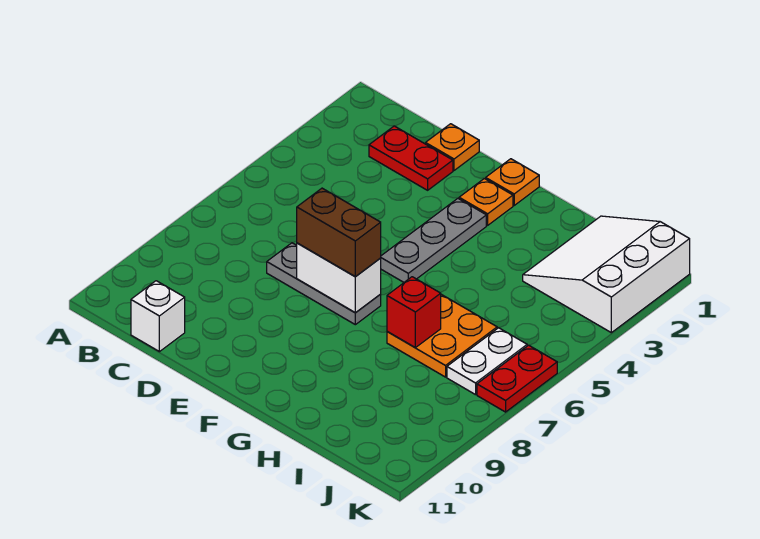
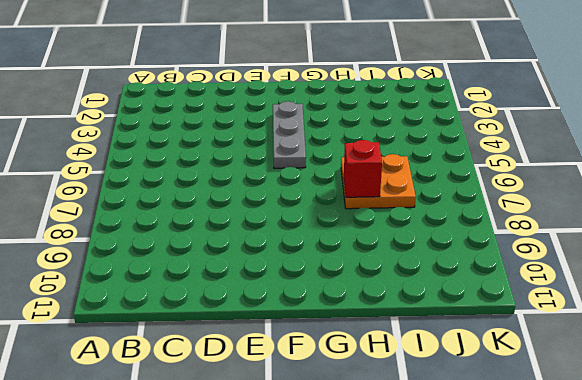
none -> red 1x2 plate [369,126,453,190]
none -> white 1x1 brick [131,281,185,352]
none -> orange 1x1 plate [426,124,479,170]

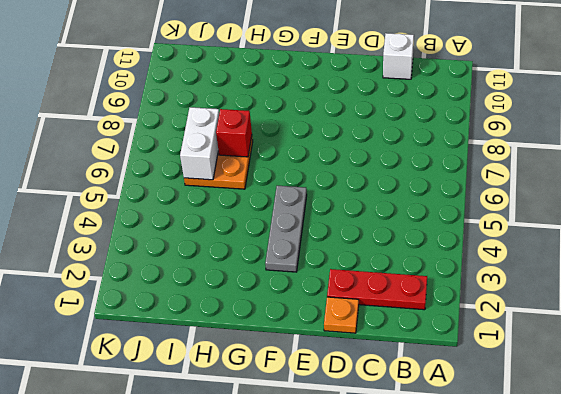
red 1x3 plate [327,269,427,310] -> red 1x2 plate [369,126,453,190]
white 1x2 brick [180,107,219,180] -> white 1x2 brick turned to [297,243,381,313]
none -> grey 1x3 plate [267,243,381,325]
none -> orange 1x1 plate [486,159,539,205]
none -> orange 1x1 plate [459,179,513,225]

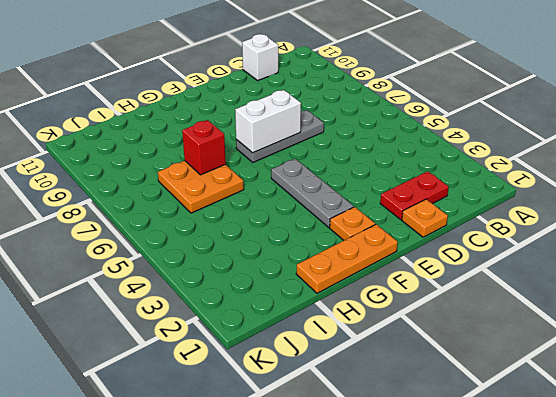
orange 1x3 plate [296,224,398,293] -> orange 1x1 plate [486,159,539,205]
none -> white 3x3 slope [523,216,690,333]
none -> white 1x2 plate [447,328,527,395]
none -> red 1x2 plate [477,345,557,412]

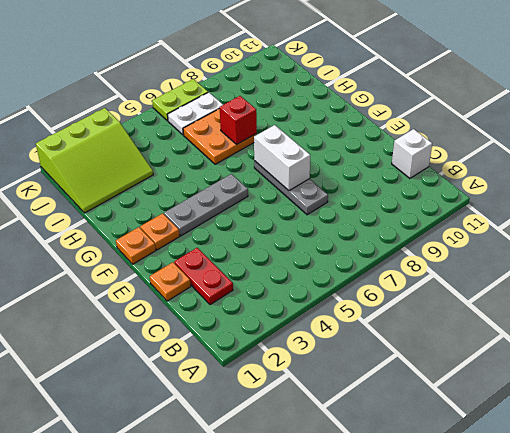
lime 3x3 slope [36,108,153,213] -> white 3x3 slope [523,216,690,333]
lime 1x2 plate [152,79,208,121] -> red 1x2 plate [477,345,557,412]
none -> brown 1x2 brick [297,188,381,277]

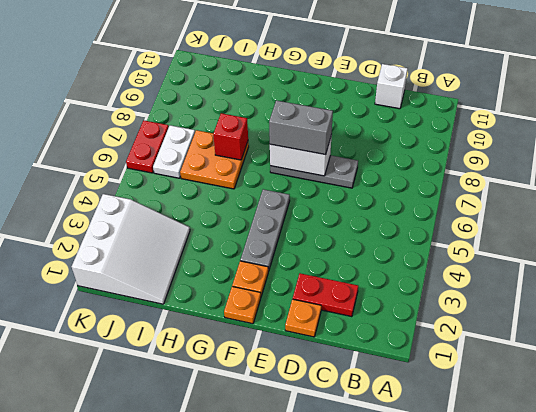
grey 1x2 brick [269,100,333,155] -> brown 1x2 brick [297,188,381,277]

